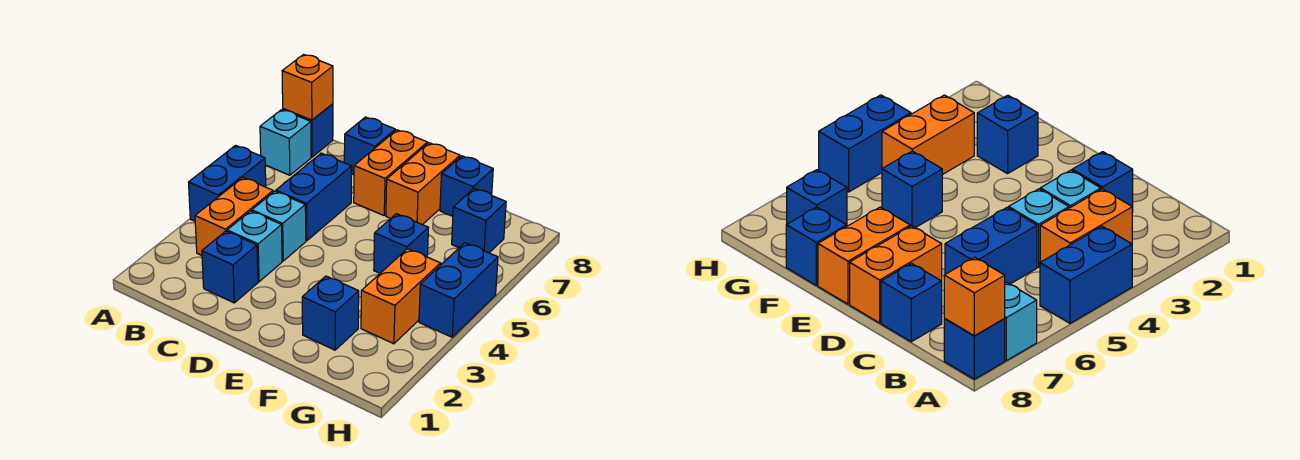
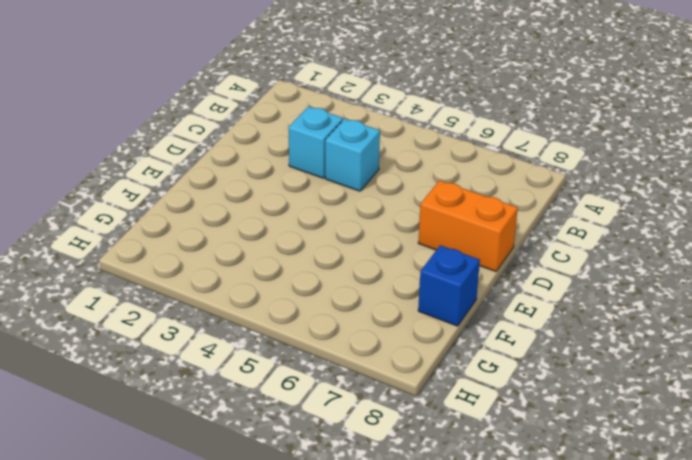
none -> blue 1x2 brick [189,145,266,221]
none -> cyan 1x1 brick [260,110,311,175]
none -> blue 1x1 brick [283,104,333,157]

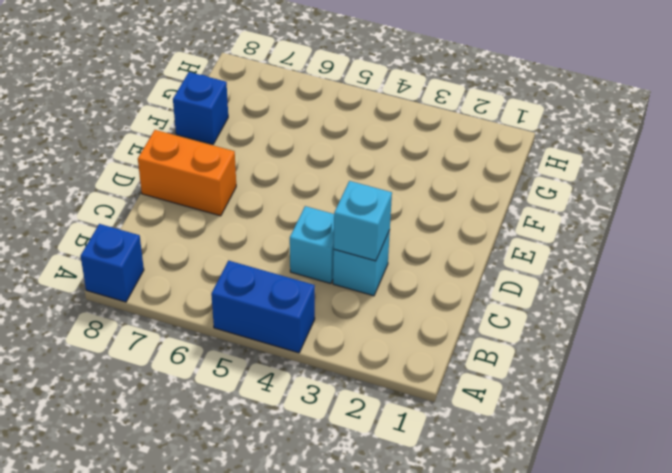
cyan 1x1 brick [334,181,392,261] -> cyan 1x1 brick moved to [260,110,311,175]
none -> orange 1x2 brick [195,178,273,255]
none -> blue 1x1 brick [202,231,258,303]
none -> blue 1x2 brick [276,153,352,241]

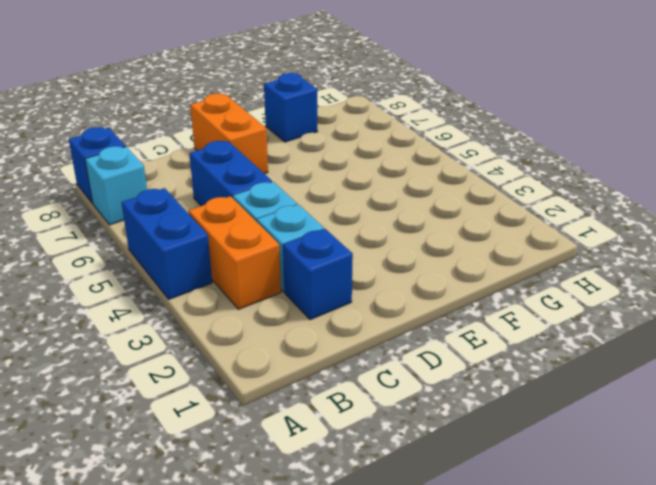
none -> blue 1x1 brick [344,117,395,175]
none -> orange 1x2 brick [386,143,460,225]
none -> blue 1x1 brick [302,276,359,350]

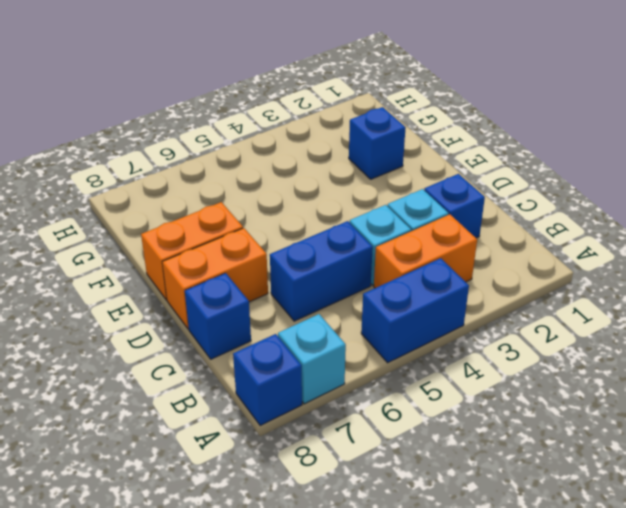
none -> blue 1x1 brick [374,214,428,273]
none -> blue 1x1 brick [440,156,493,216]
none -> orange 1x2 brick [361,249,441,344]

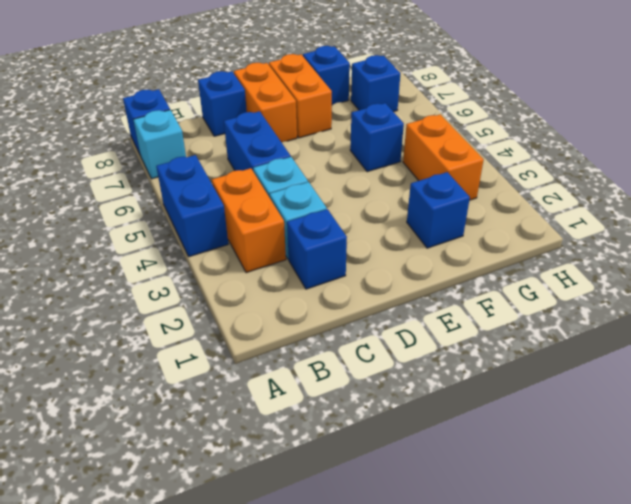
none -> blue 1x2 brick [419,243,498,337]
none -> orange 1x1 brick [282,55,333,120]

